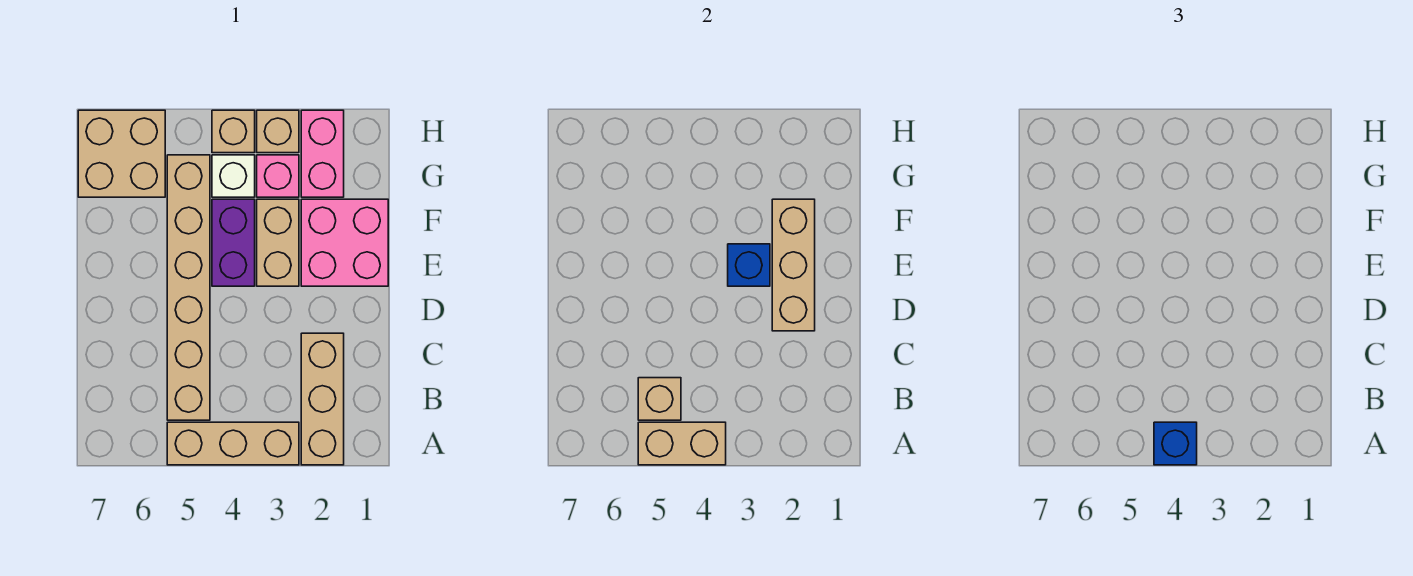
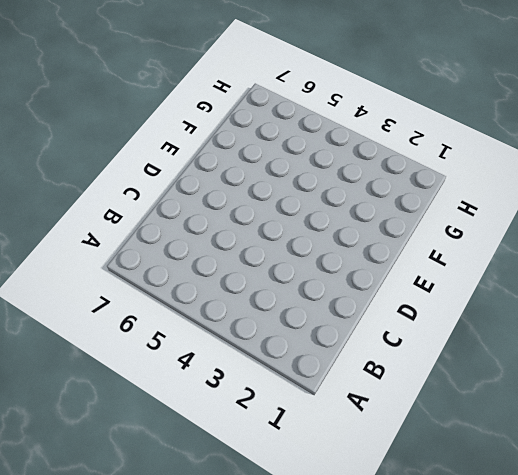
none -> tan 1x3 brick [301,333,344,465]
none -> tan 1x3 brick [167,422,299,465]
none -> tan 1x6 brick [167,155,210,420]

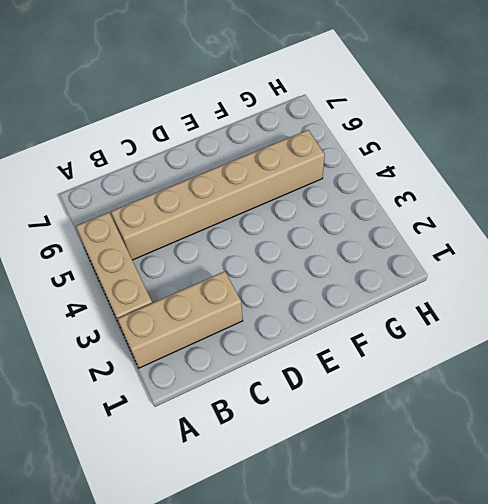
none -> pink 2x2 brick [301,199,388,286]
none -> tan 1x2 brick [257,199,299,286]
none -> purple 1x2 brick [212,199,255,286]

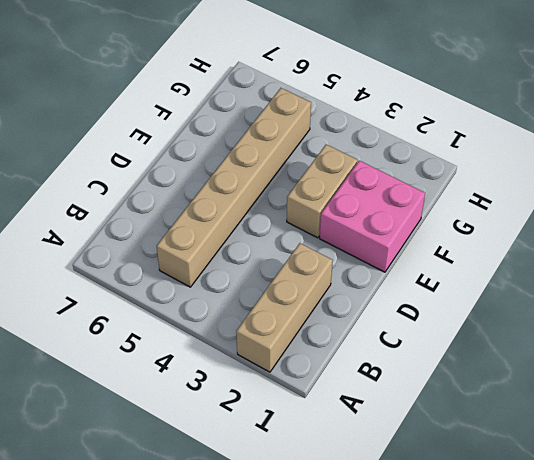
none -> tan 1x3 brick [167,422,299,465]
none -> purple 1x2 brick [212,199,255,286]
none -> pink 1x2 brick [301,110,344,197]

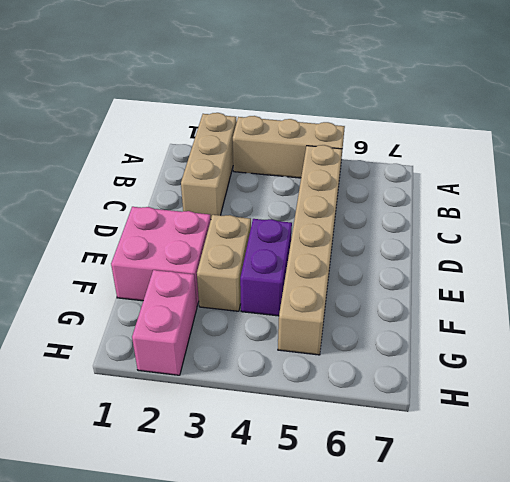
none -> pink 1x1 brick [257,155,299,197]
none -> white 1x1 brick [212,155,255,197]
none -> tan 2x2 brick [78,110,165,197]

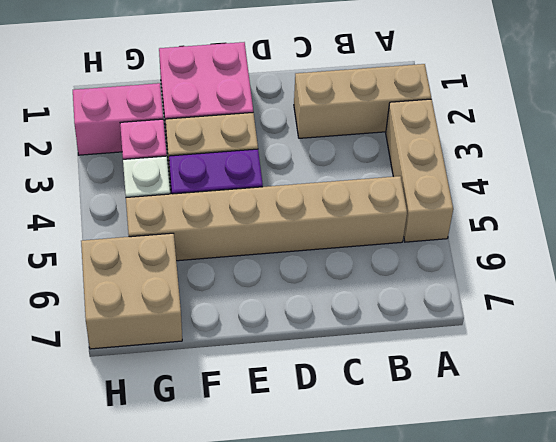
none -> tan 1x1 brick [257,110,299,153]
none -> tan 1x1 brick [212,110,255,153]
none -> tan 1x2 brick [638,422,726,465]

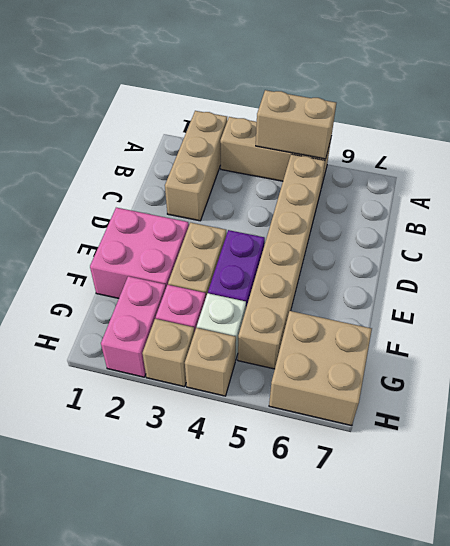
none -> tan 1x1 brick [638,378,681,420]
none -> tan 1x3 brick [772,199,815,331]
none -> blue 1x1 brick [728,244,770,286]

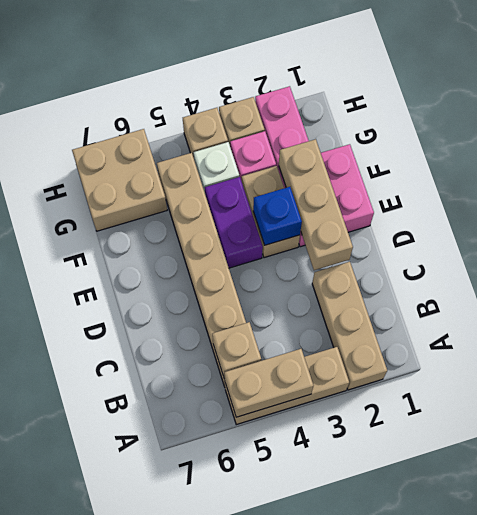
none -> blue 1x1 brick [1154,422,1197,465]

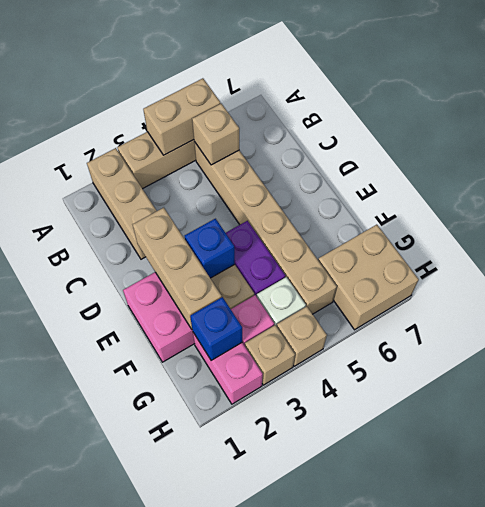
blue 1x1 brick [190,297,242,361] -> blue 1x1 brick moved to [1154,422,1197,465]

